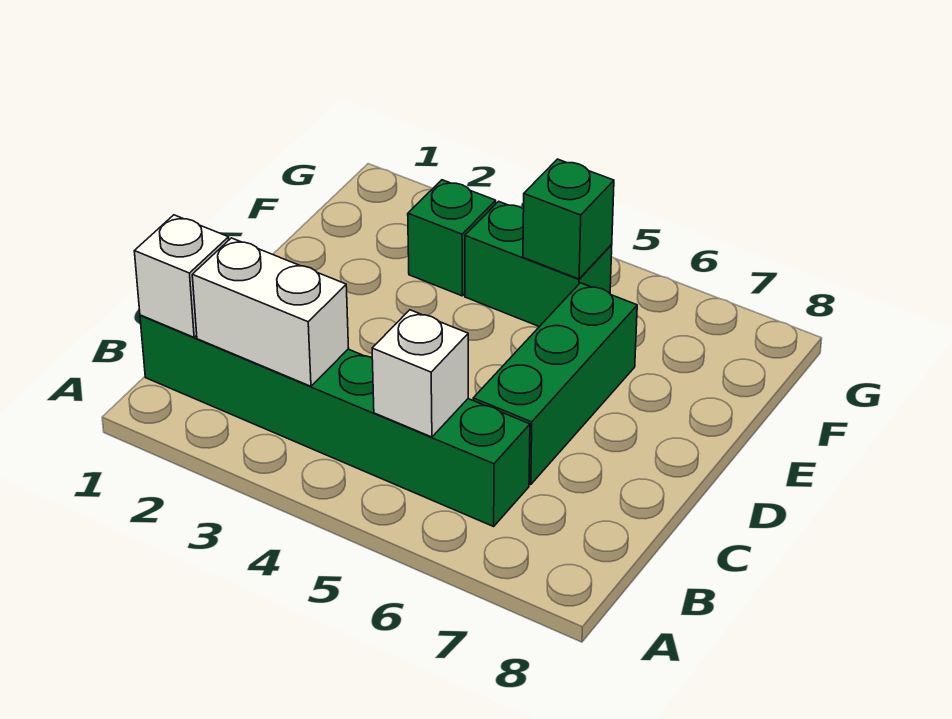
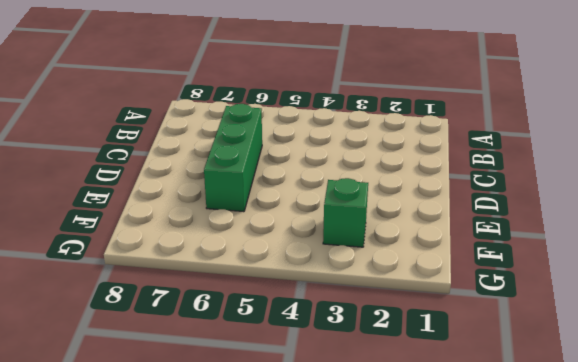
none -> green 1x6 brick [140,315,530,526]
none -> green 1x2 brick [465,201,612,327]

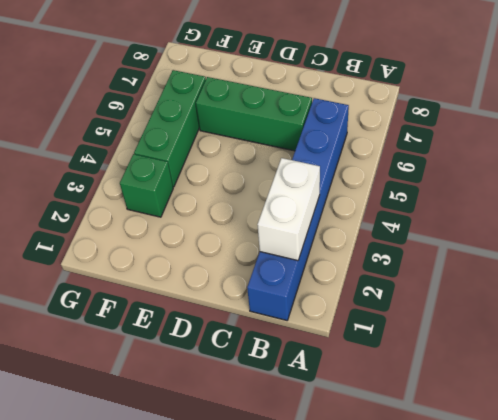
blue 1x6 brick [247,98,349,320] -> green 1x6 brick [140,315,530,526]
green 1x3 brick [134,70,206,187] -> green 1x2 brick [465,201,612,327]
none -> white 1x1 brick [134,215,229,337]
none -> white 1x1 brick [372,310,468,437]

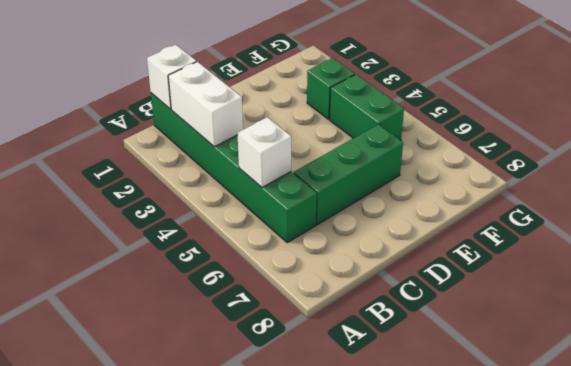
none -> green 1x1 brick [523,159,614,279]

